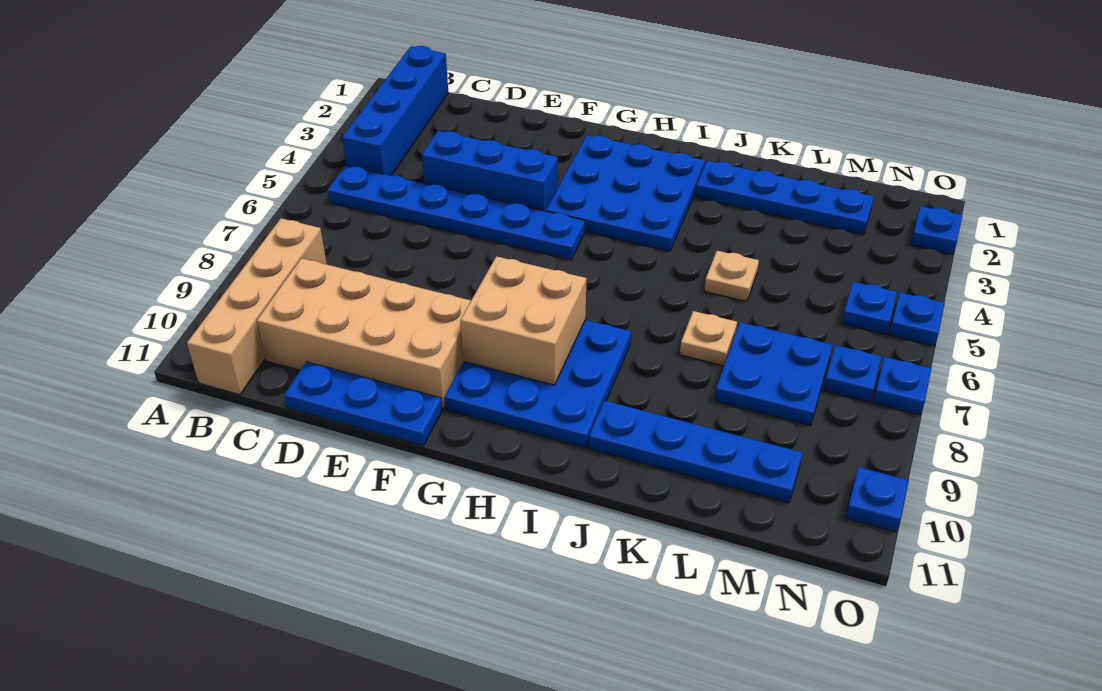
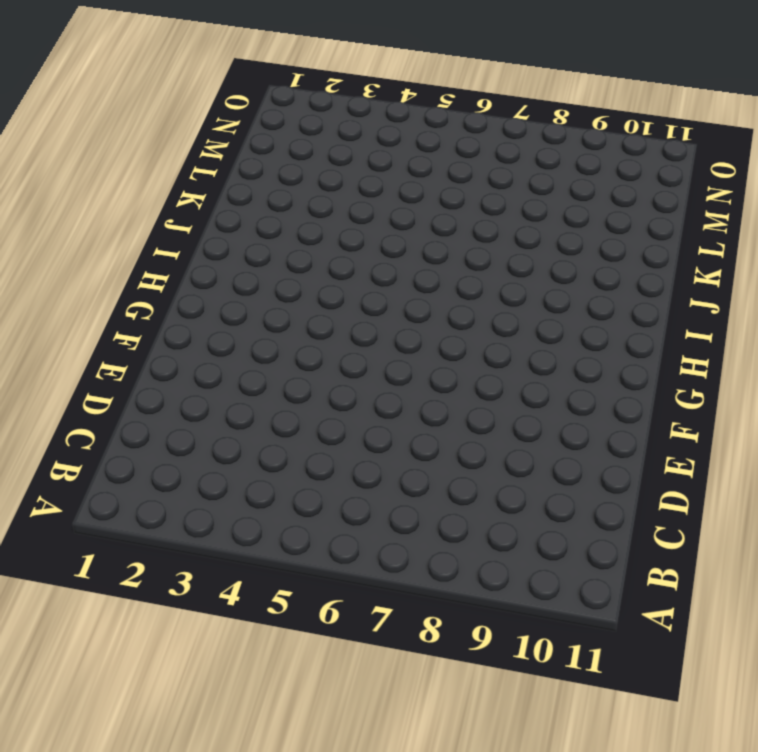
none -> blue 1x4 brick [342,46,448,176]
none -> blue 1x6 plate [327,166,585,260]
none -> tan 1x4 brick [187,218,327,395]

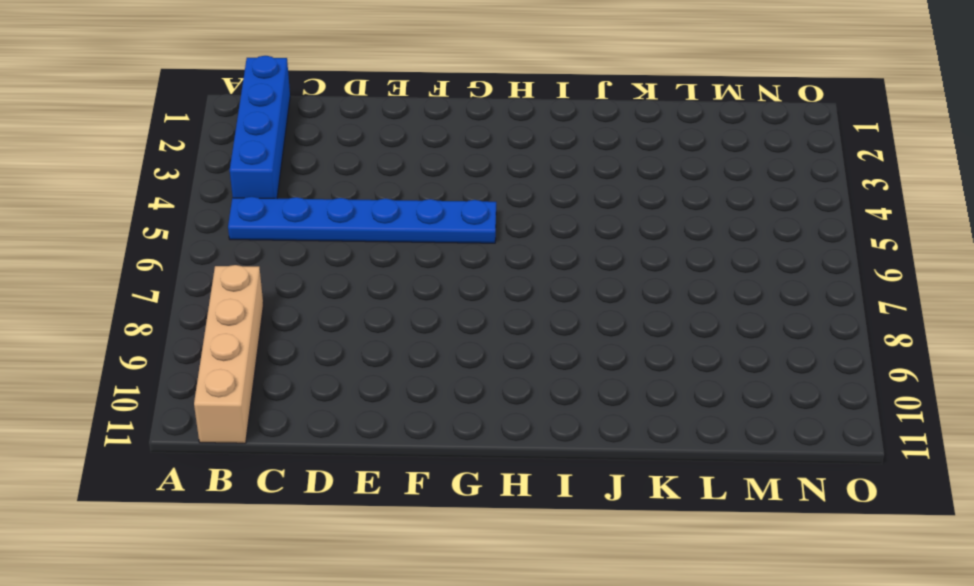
none -> tan 2x4 brick [257,258,471,409]
none -> blue 1x3 brick [422,131,558,211]
none -> blue 1x3 plate [284,362,442,446]

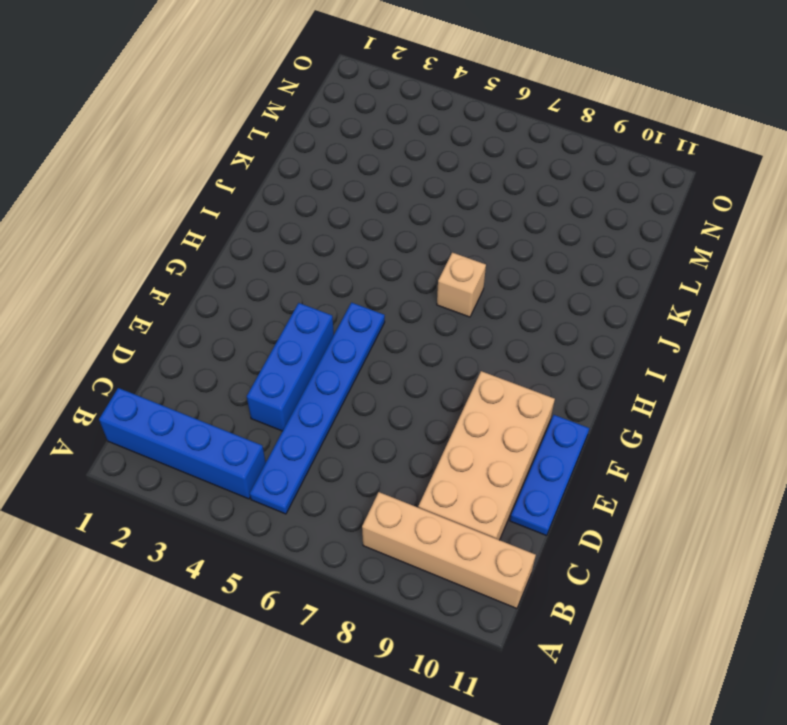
tan 1x1 brick [437,253,486,317] -> none
none -> blue 3x3 plate [546,135,705,251]
none -> blue 3x3 plate [444,320,631,448]
none -> blue 1x4 plate [695,161,874,235]

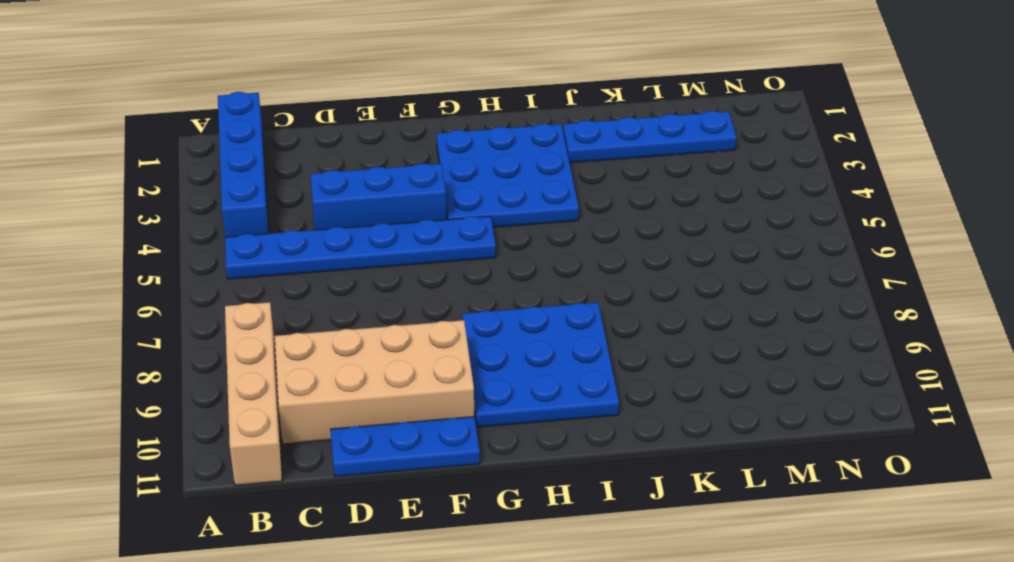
none -> blue 1x4 plate [589,401,802,503]
none -> tan 1x1 plate [704,251,759,302]
none -> tan 1x1 plate [680,311,737,366]

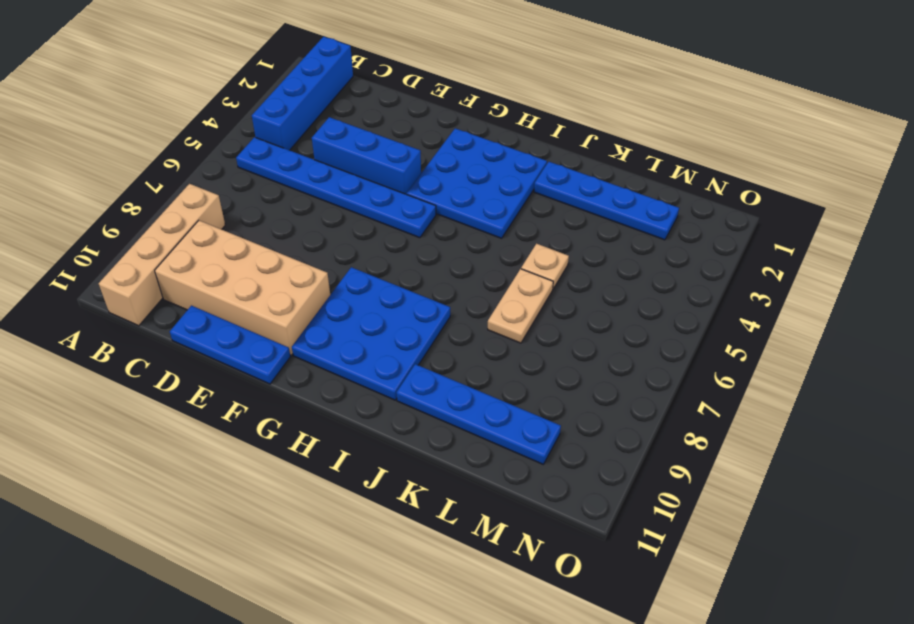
tan 1x2 plate [488,269,553,343] -> tan 1x1 plate [680,311,737,366]
none -> blue 2x2 plate [715,322,833,426]
none -> blue 1x1 plate [842,282,897,334]
none -> blue 1x1 plate [823,345,881,402]

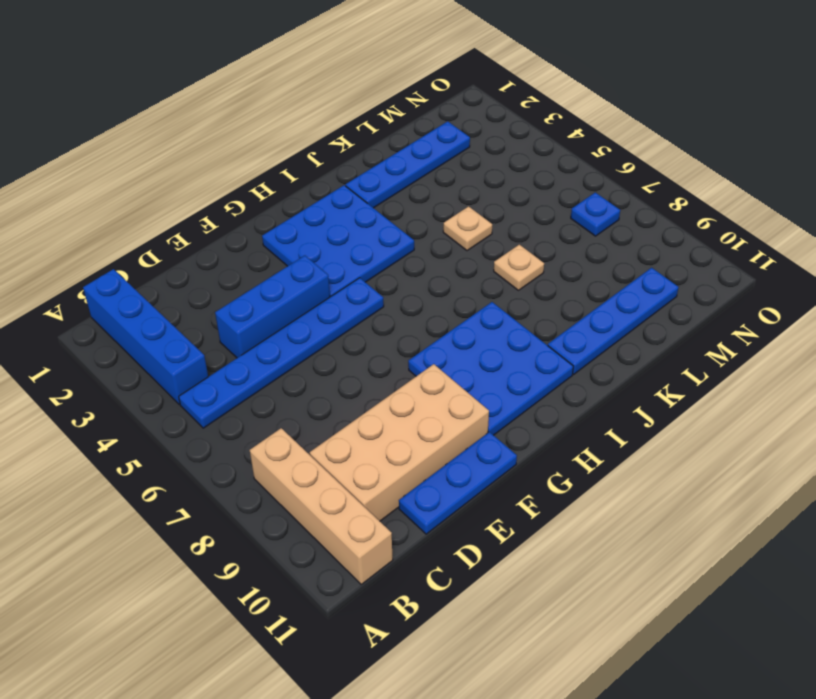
none -> blue 2x2 plate [715,322,833,426]
none -> blue 1x1 plate [842,282,897,334]
none -> blue 1x1 plate [911,206,962,254]

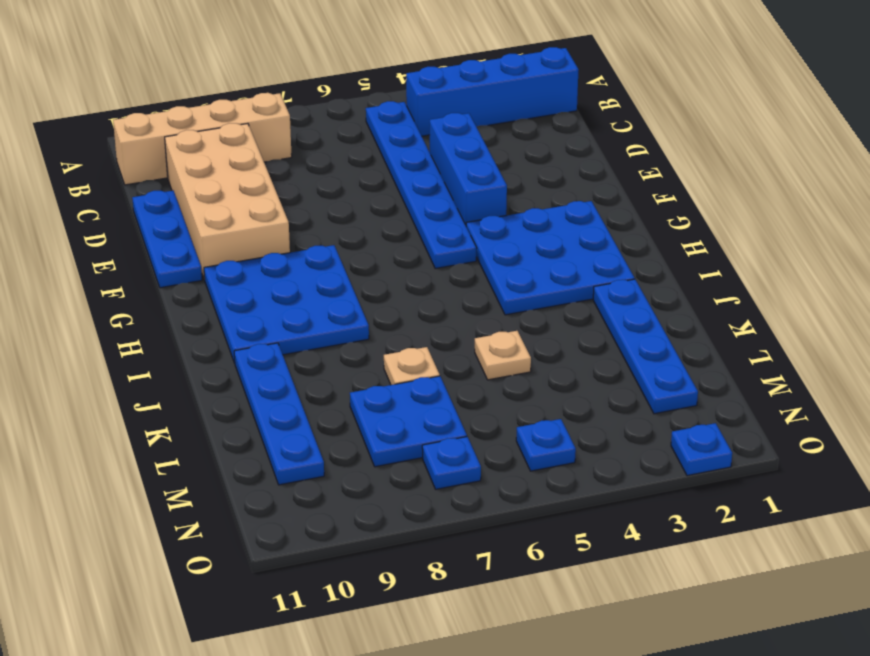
none -> blue 1x1 plate [889,293,945,346]
none -> blue 1x1 plate [873,357,931,415]
none -> blue 1x1 plate [845,467,909,532]

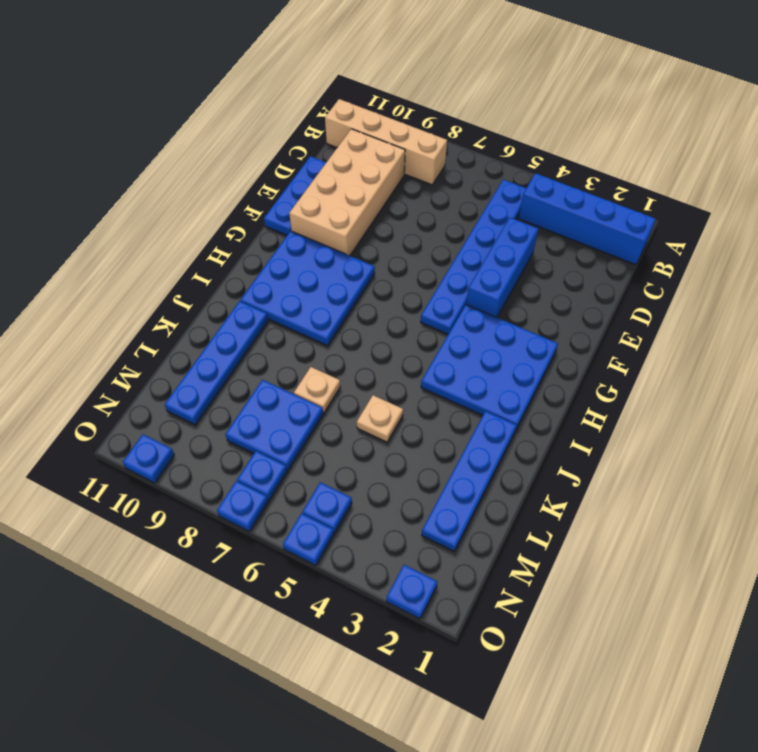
none -> tan 2x2 brick [460,256,587,385]

